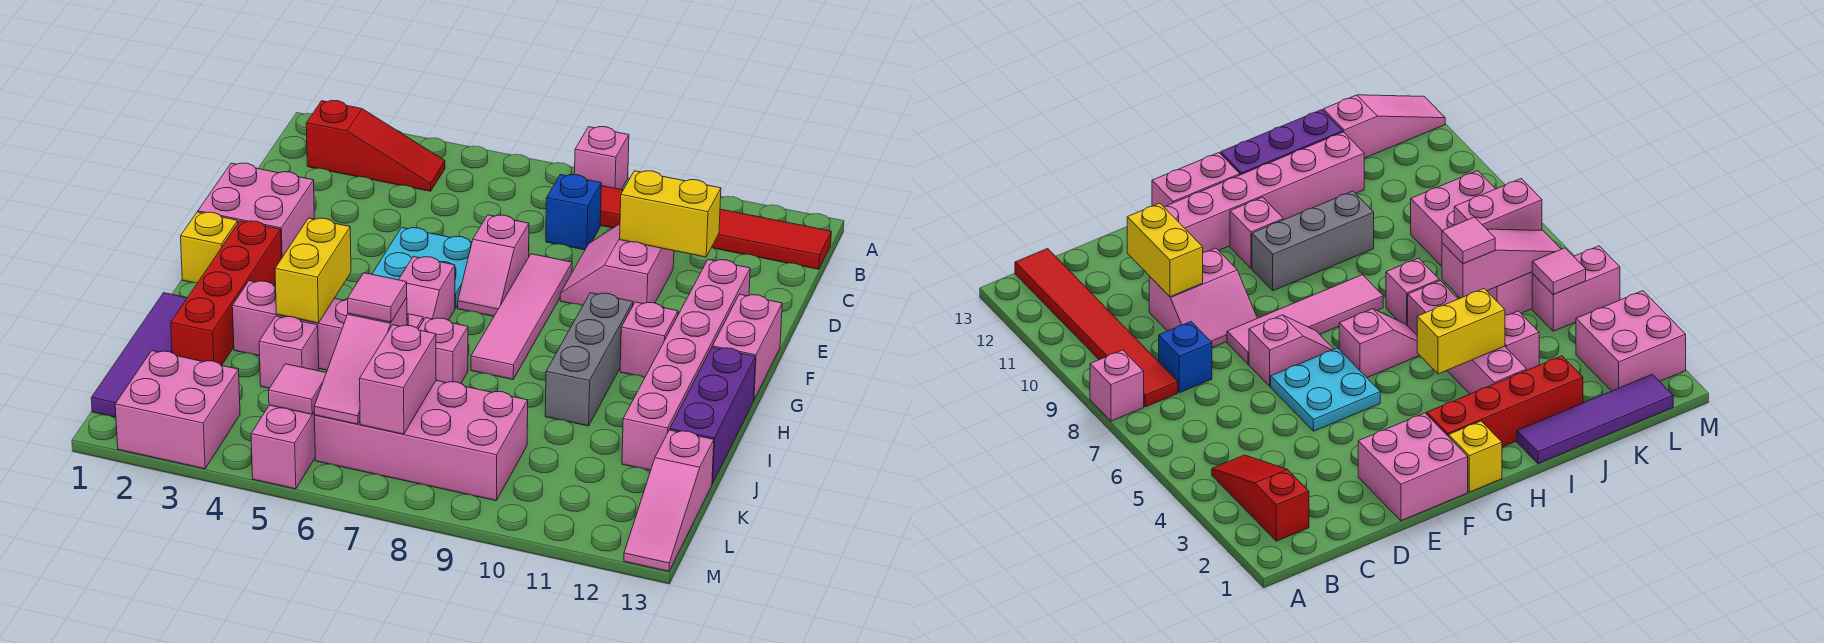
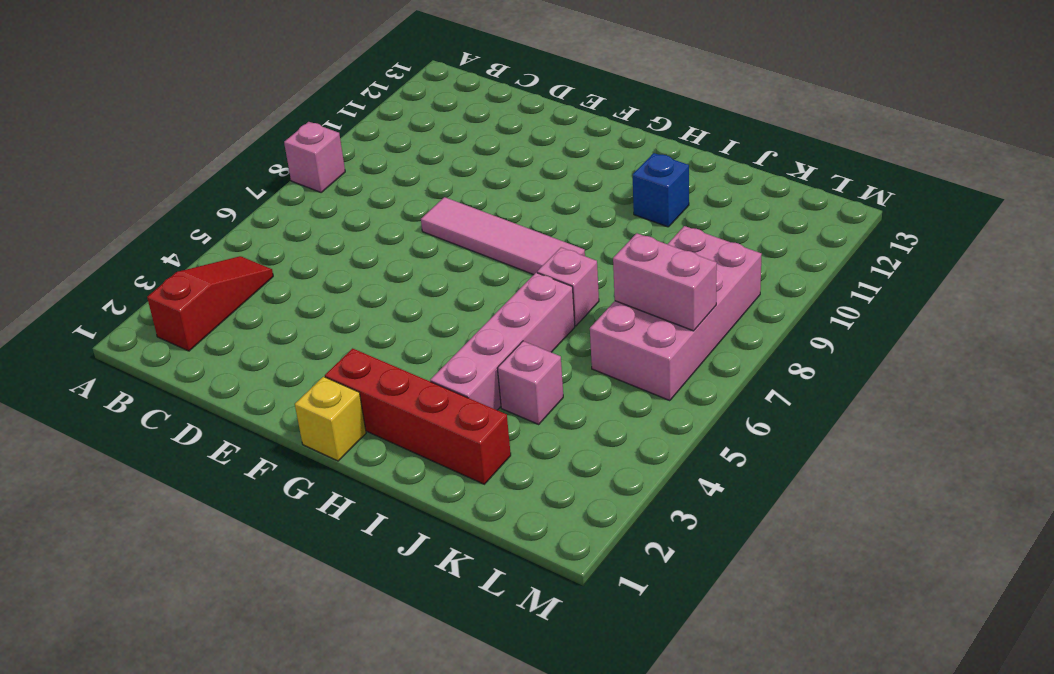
blue 1x1 brick [633,153,689,227] -> blue 1x1 brick moved to [546,175,601,250]
none -> red 1x6 tile [600,186,831,269]
none -> pink 2x2 slope [560,224,674,306]
none -> pink 2x2 brick [198,163,314,258]
none -> cyan 2x2 plate [372,227,472,308]

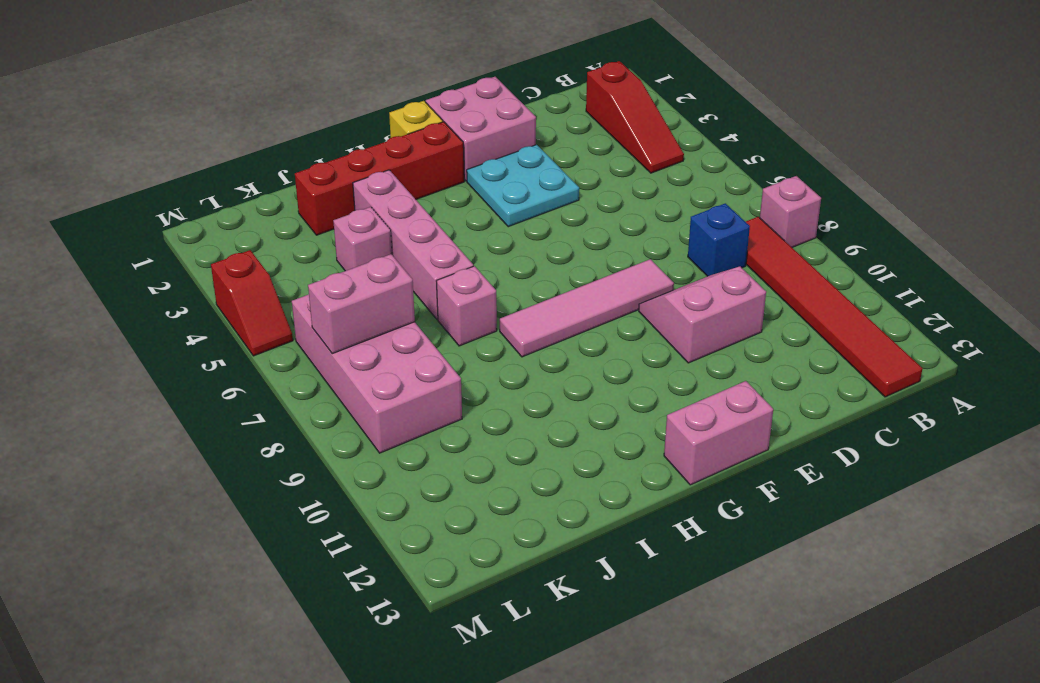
cyan 2x2 plate [467,145,579,227] -> cyan 2x2 plate moved to [372,227,472,308]
red 1x2 slope [211,250,293,356] -> pink 1x2 brick [251,405,315,489]
none -> pink 1x2 slope [458,215,529,316]
none -> pink 1x6 brick [622,259,750,470]
none -> pink 1x2 slope [399,256,455,321]
none -> grey 1x3 brick [545,293,633,426]

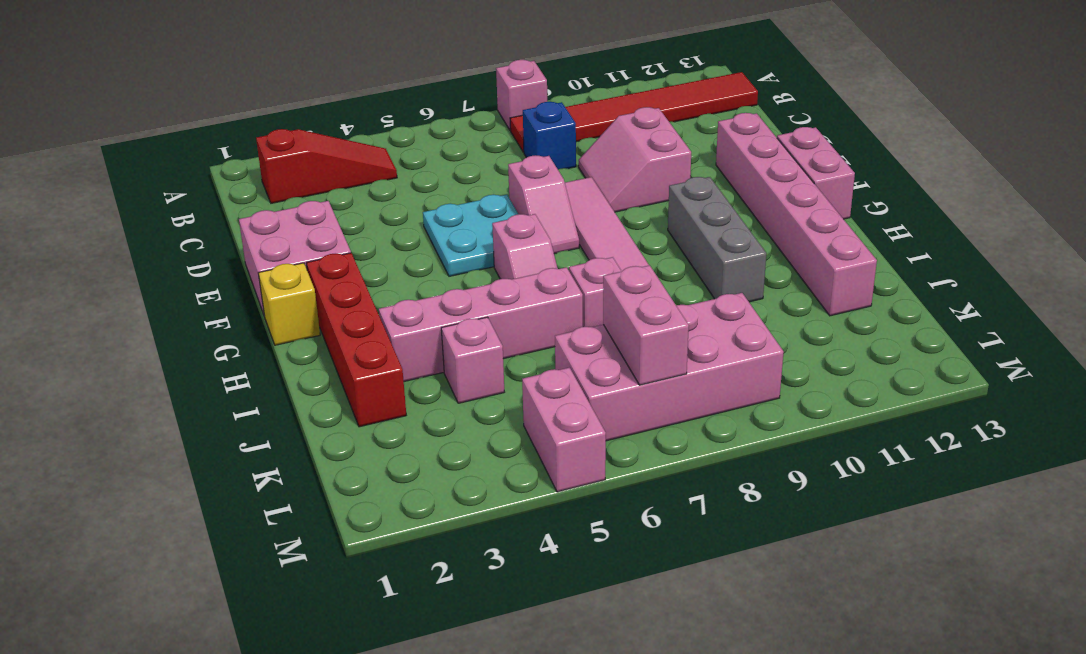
none -> pink 1x1 brick [620,302,678,377]
none -> purple 1x3 brick [670,347,756,484]
none -> purple 1x4 tile [91,293,187,417]
none -> pink 1x3 slope [624,430,714,571]

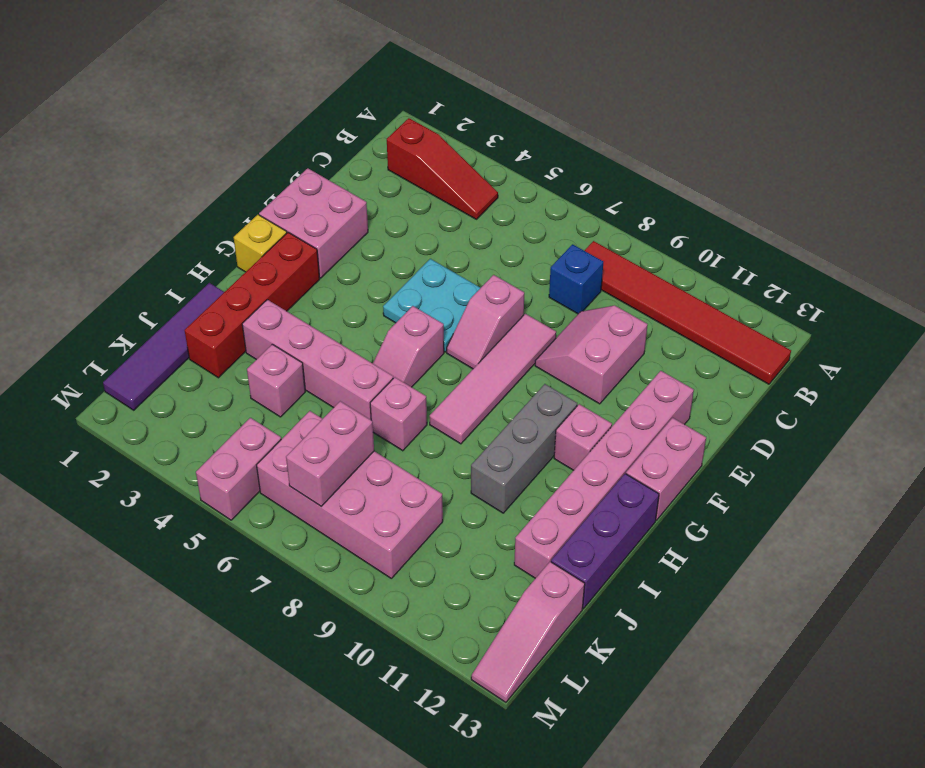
none -> pink 1x1 brick [575,127,629,189]
none -> pink 2x2 brick [115,351,240,469]
none -> yellow 1x2 brick [620,171,721,257]
none -> yellow 1x2 brick [275,218,351,323]

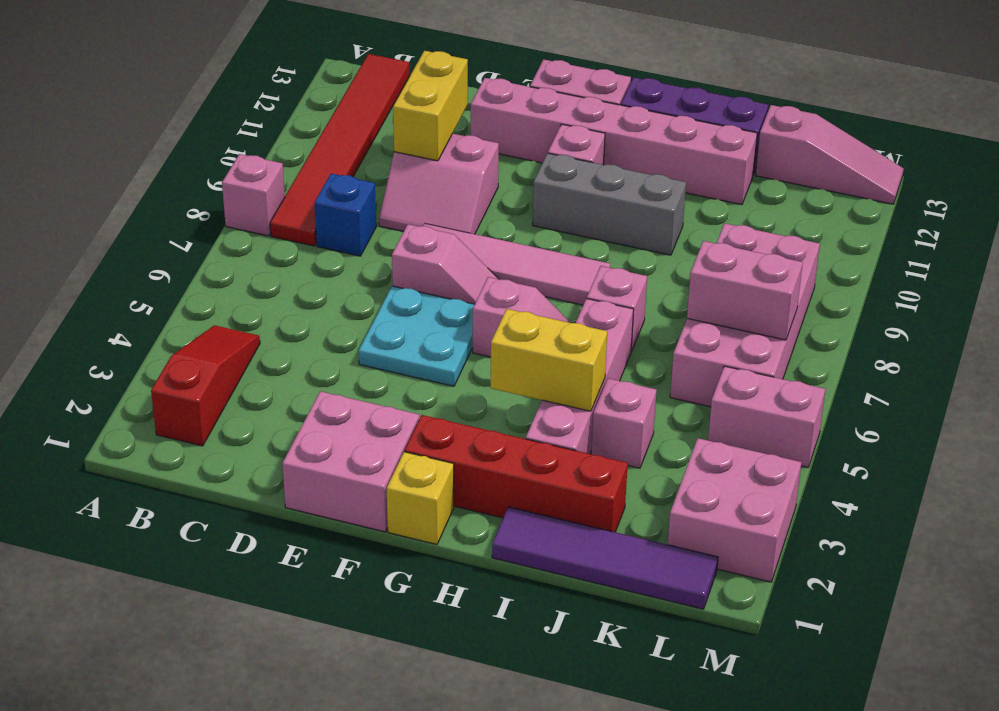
none -> pink 1x3 slope [314,298,407,424]
none -> pink 1x1 tile [269,364,326,414]
none -> pink 1x1 tile [348,273,407,322]

